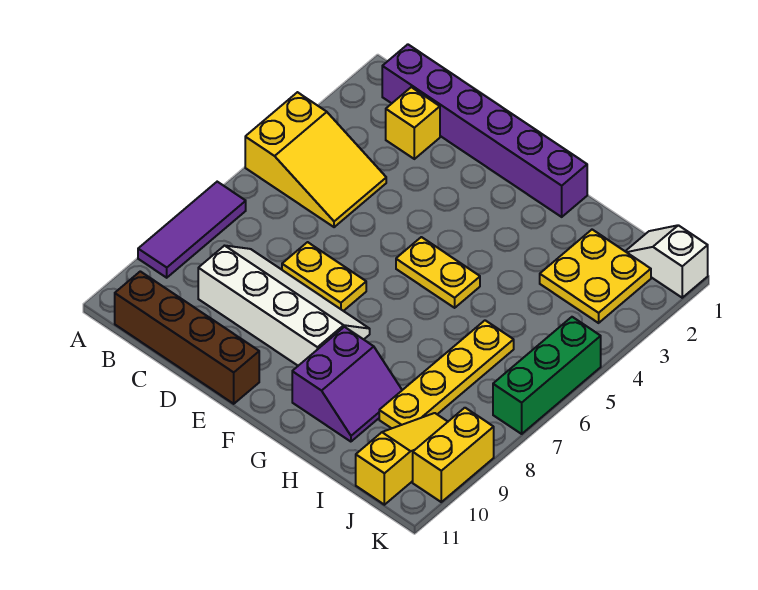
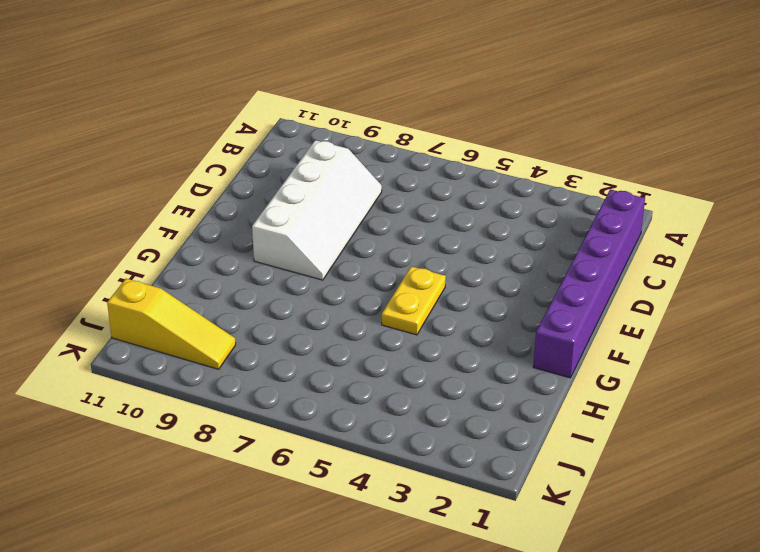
none -> yellow 2x3 slope [245,92,386,227]
none -> purple 1x3 tile [138,182,246,278]
none -> brown 1x4 brick [115,271,259,404]

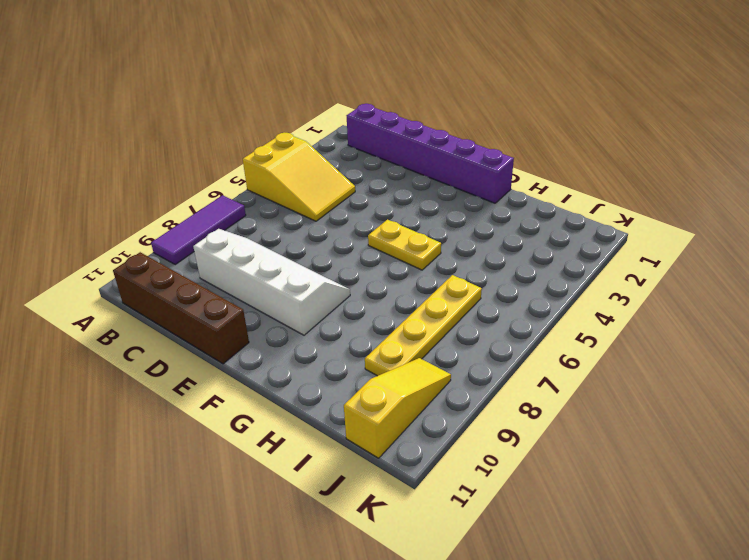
none -> yellow 1x1 brick [386,87,440,159]
none -> yellow 1x2 plate [282,242,366,311]
none -> purple 2x2 slope [292,327,402,442]

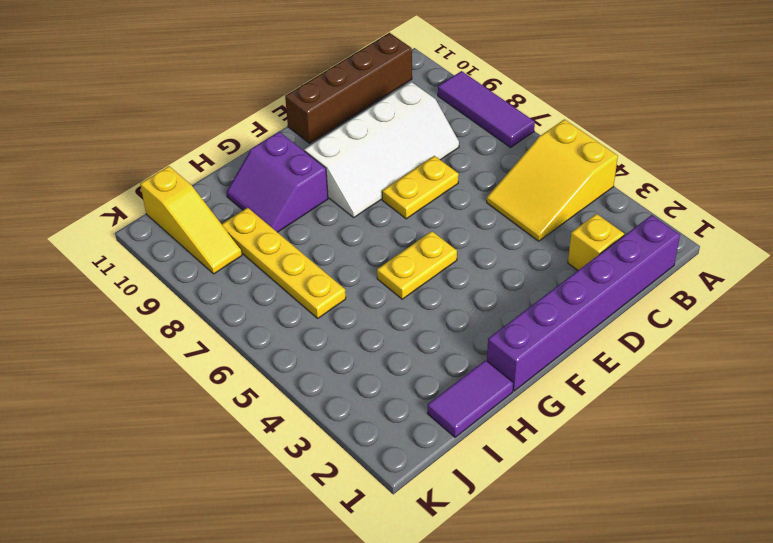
purple 1x2 tile [427,360,513,437] -> none
none -> yellow 2x2 plate [540,230,651,323]
none -> white 1x2 slope [625,225,708,298]
none -> green 1x3 brick [493,317,601,434]

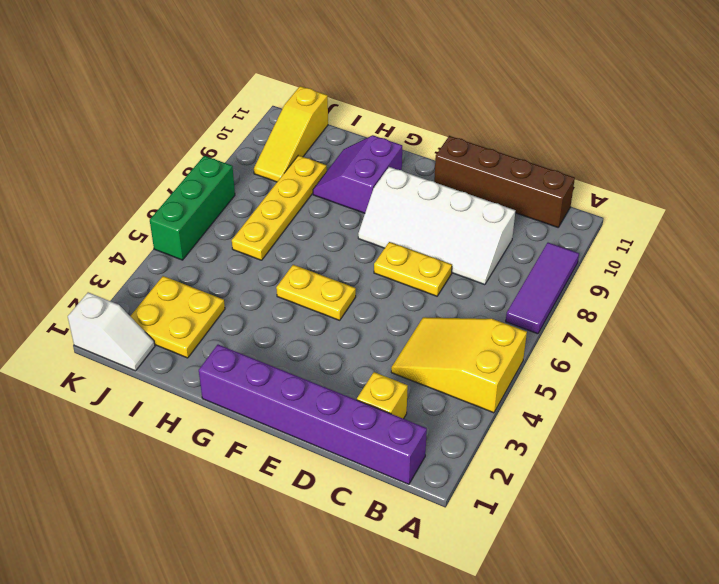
none -> yellow 1x2 brick [413,408,494,502]

